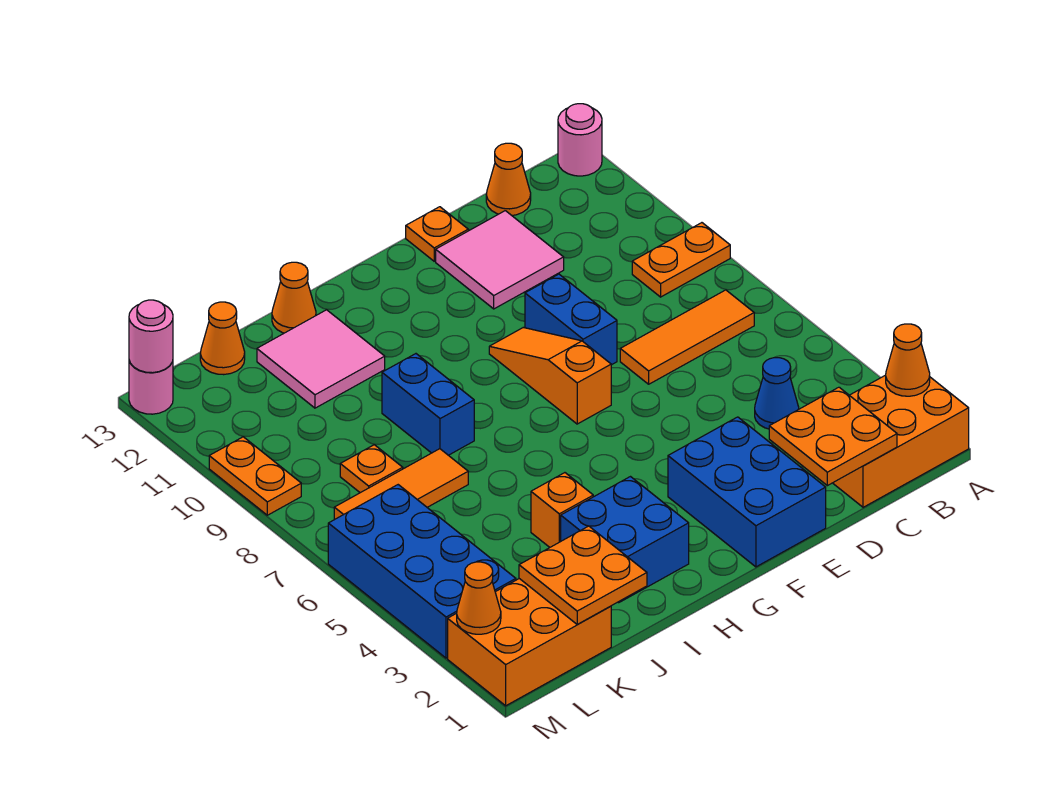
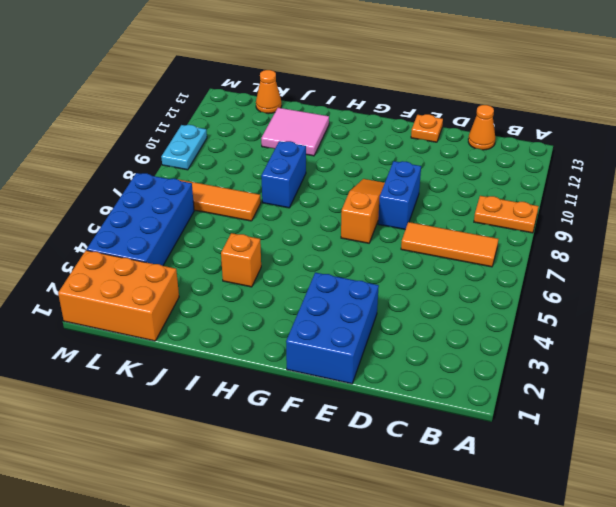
cyan 1x2 plate [161,125,207,170] -> orange 1x2 plate [209,437,301,515]
none -> orange 2x3 brick [833,375,969,507]
none -> pink 1x1 round brick [558,104,602,176]
none -> blue 1x1 cone [755,358,799,429]

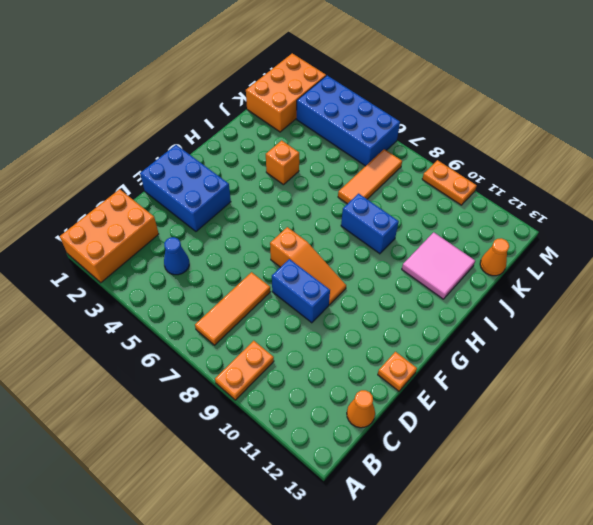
none -> pink 1x1 round brick [558,104,602,176]
none -> pink 2x2 tile [436,211,564,309]
none -> blue 2x2 brick [561,477,689,603]

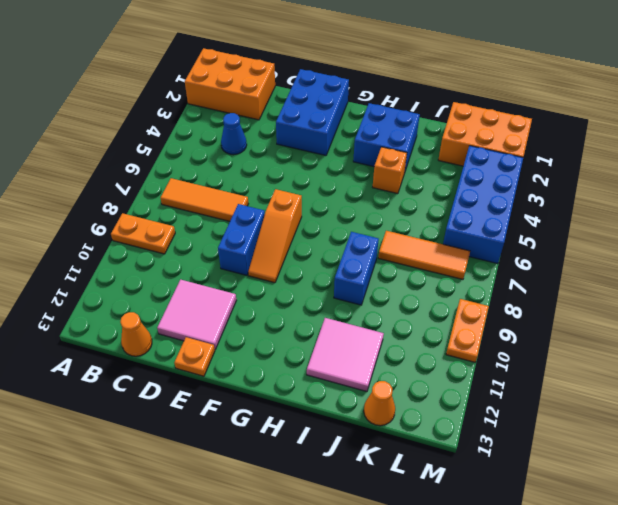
none -> pink 1x1 round brick [558,104,602,176]
none -> orange 1x1 cone [272,262,316,333]
none -> orange 1x1 plate [340,445,403,493]

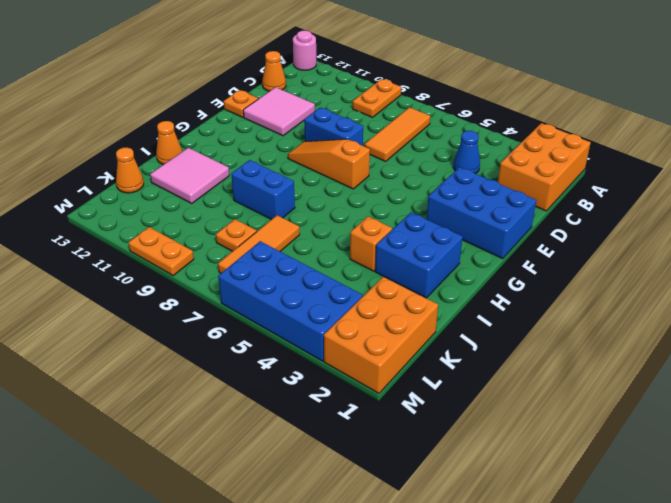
none -> pink 1x1 round brick [129,361,173,414]
none -> orange 1x1 cone [886,324,930,396]
none -> orange 2x2 plate [769,387,897,486]

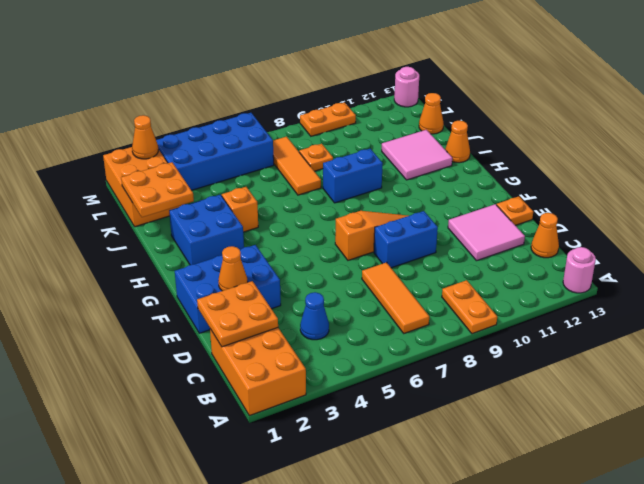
orange 1x1 cone [218,246,248,291] -> orange 1x1 cone moved to [886,324,930,396]
none -> pink 1x1 round brick [129,300,173,373]

